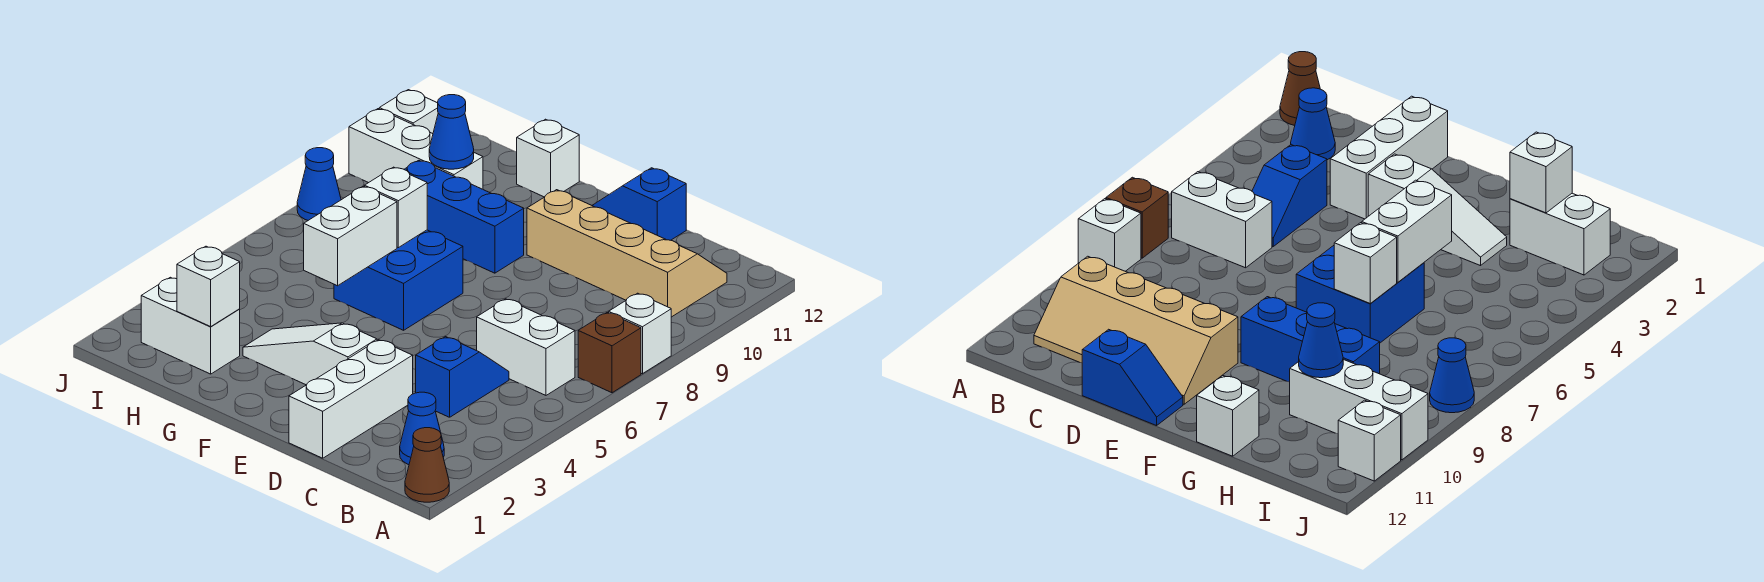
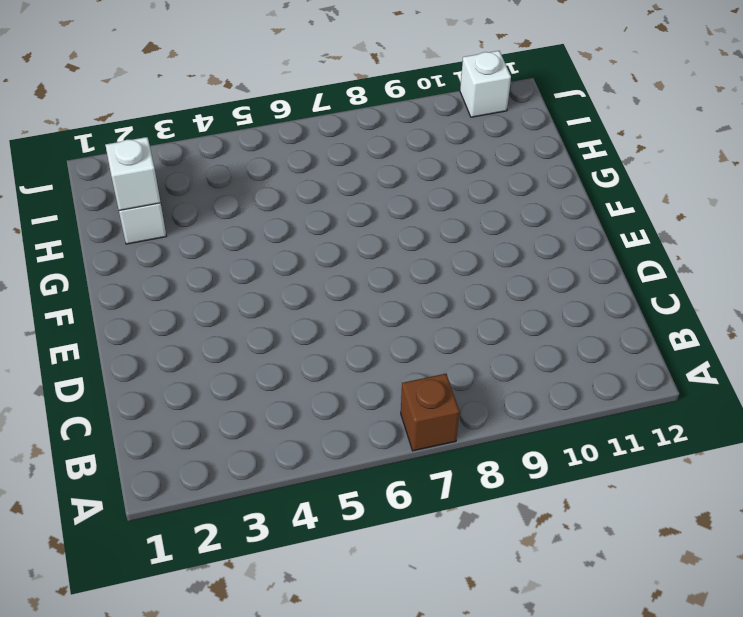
none -> brown 1x1 cone [405,428,449,502]
none -> white 1x1 brick [609,293,671,374]
none -> blue 1x1 cone [400,392,444,465]

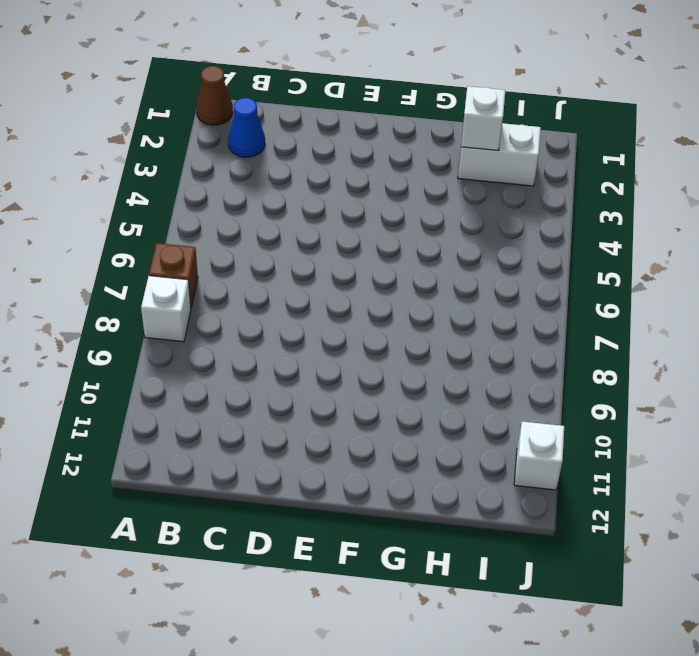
none -> white 1x2 brick [477,299,575,395]
none -> tan 2x4 slope [527,190,727,317]
none -> blue 1x2 slope [416,337,509,417]

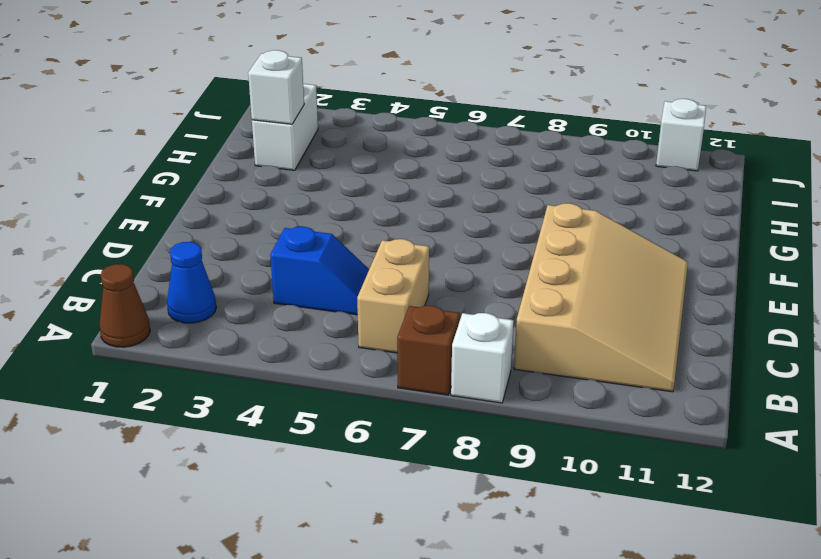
tan 1x2 brick [357,239,429,353] -> white 1x2 brick [477,299,575,395]
tan 3x4 slope [514,203,688,392] -> tan 2x4 slope [527,190,727,317]
none -> white 1x3 brick [289,340,413,458]
none -> blue 1x2 slope [592,168,686,240]
none -> white 1x3 slope [243,323,377,385]

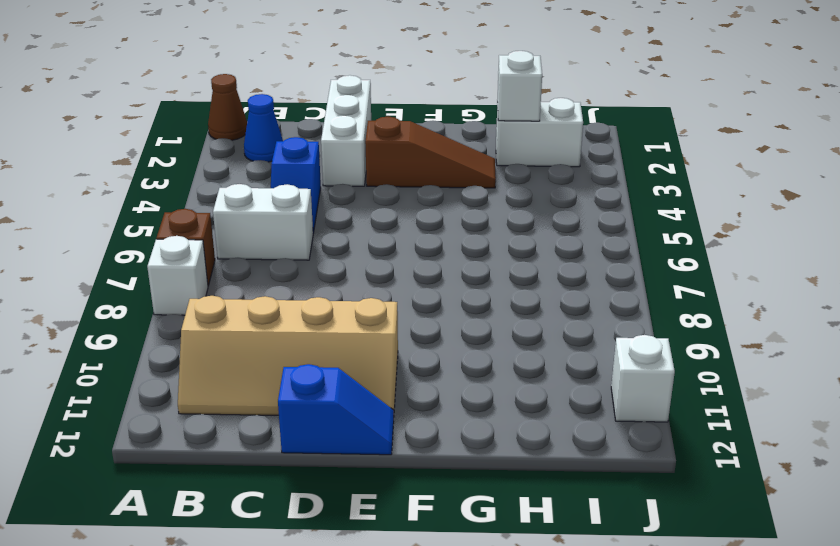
brown 1x3 slope [365,117,496,188] -> white 1x3 slope [243,323,377,385]
none -> blue 2x2 brick [334,230,463,330]
none -> blue 1x3 brick [404,160,524,273]
none -> white 1x1 brick [517,119,579,197]

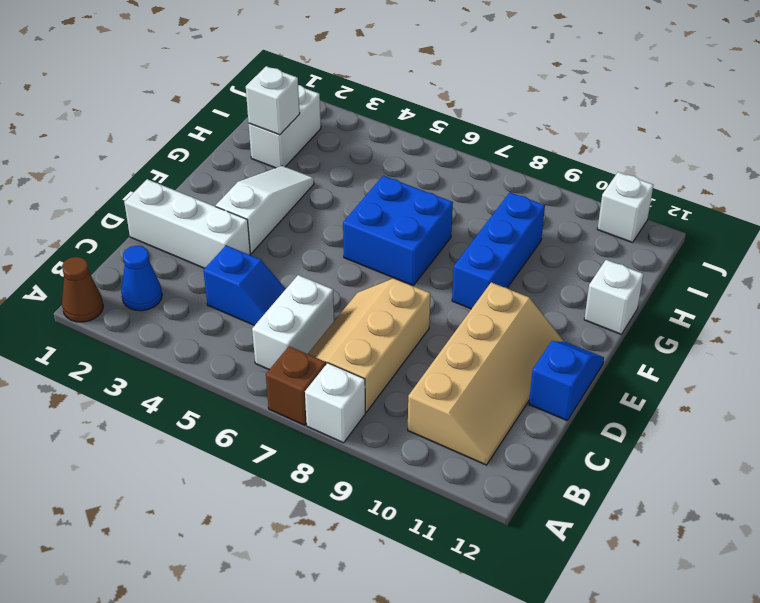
tan 2x3 slope [308,278,431,412] -> none
none -> white 1x3 brick [349,109,483,189]
none -> blue 1x1 cone [297,148,341,220]
none -> white 1x2 brick [304,186,397,286]

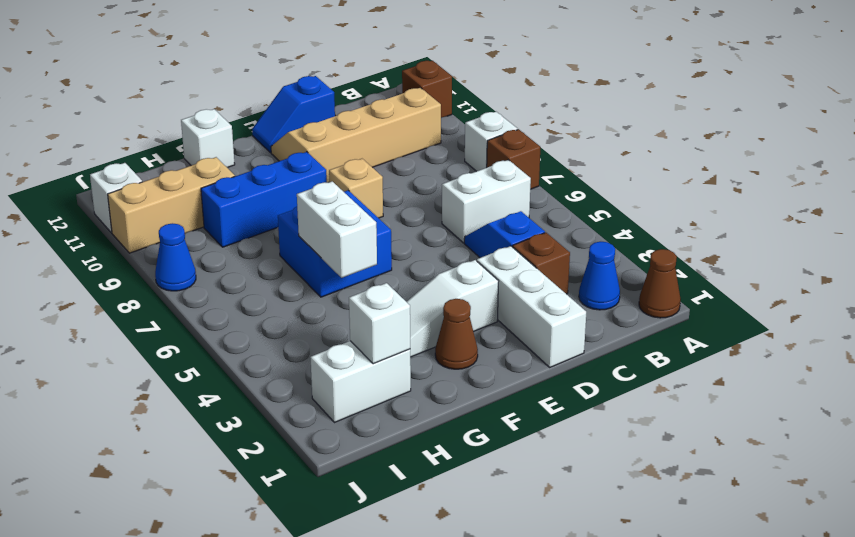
brown 1x1 brick [402,61,452,117] -> none
brown 1x1 brick [513,233,570,294] -> none
tan 1x1 brick [329,159,383,218] -> none
brown 1x1 cone [435,299,478,369] -> none
tan 1x3 brick [108,157,235,253] -> white 1x3 brick [349,109,483,189]
none -> white 1x1 brick [365,167,427,248]
none -> blue 1x1 cone [429,95,474,169]

